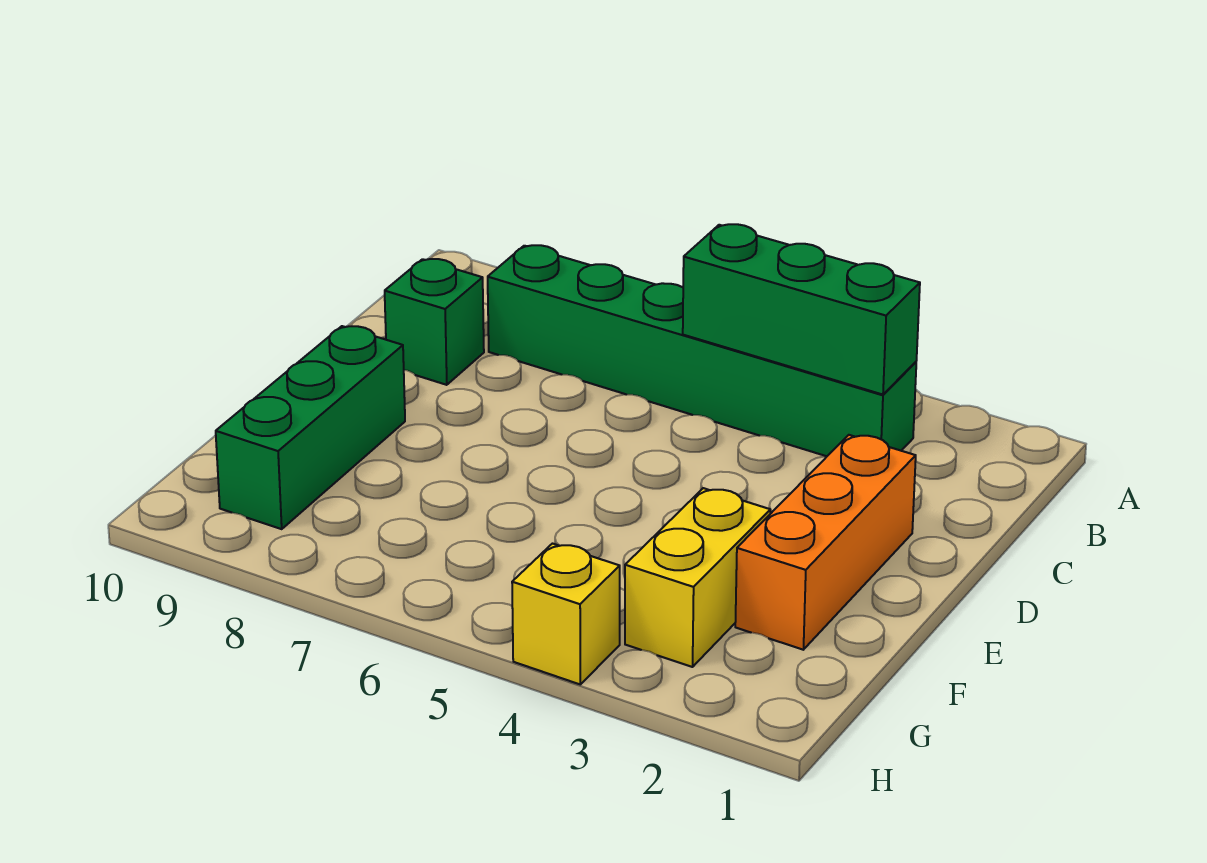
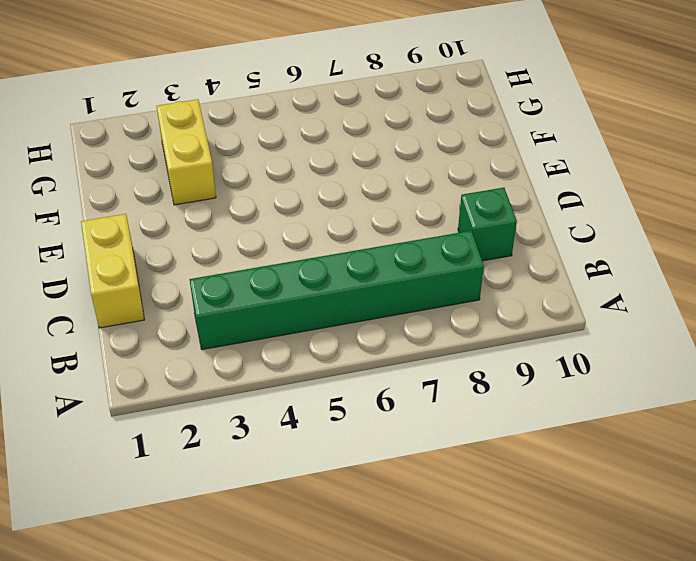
yellow 1x2 brick [81,214,144,328] -> none
none -> orange 1x3 brick [735,435,916,650]
none -> green 1x3 brick [216,326,405,529]

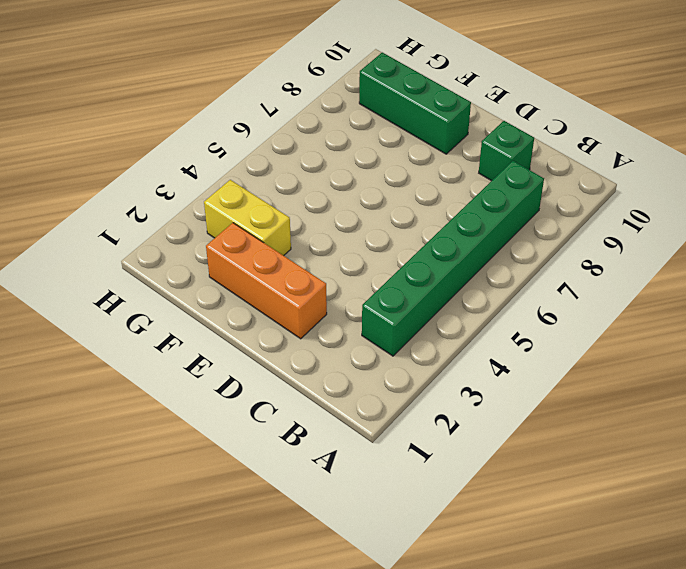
none -> yellow 1x1 brick [512,544,620,684]
none -> green 1x3 brick [683,224,920,395]

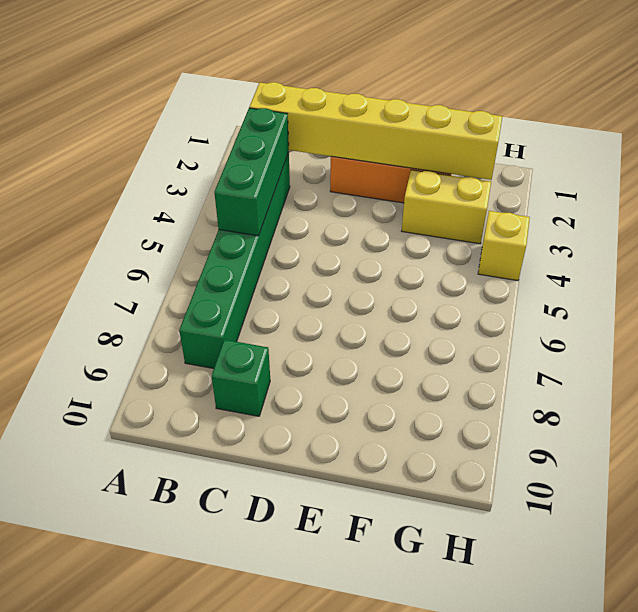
yellow 1x6 brick [249,82,502,180] -> none
none -> green 1x3 brick [216,326,405,529]

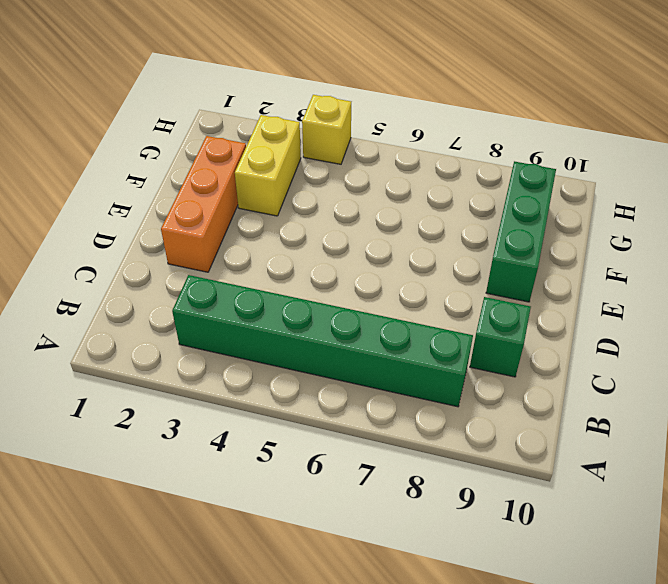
none -> green 1x3 brick [683,224,920,395]

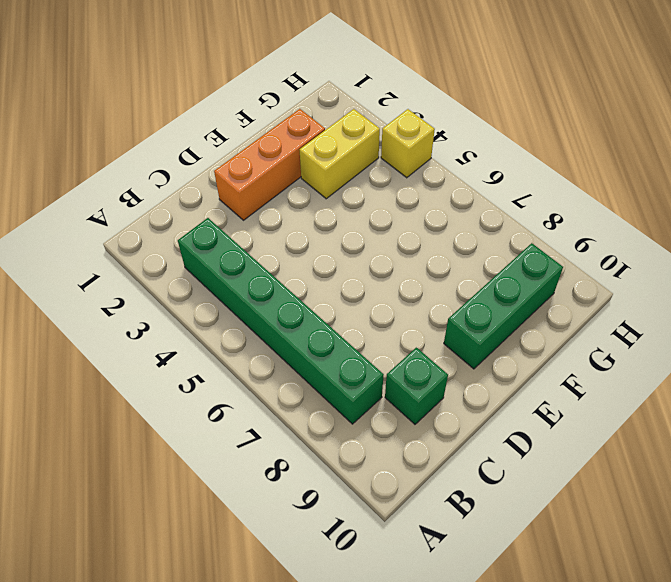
none -> green 1x3 brick [683,224,920,395]

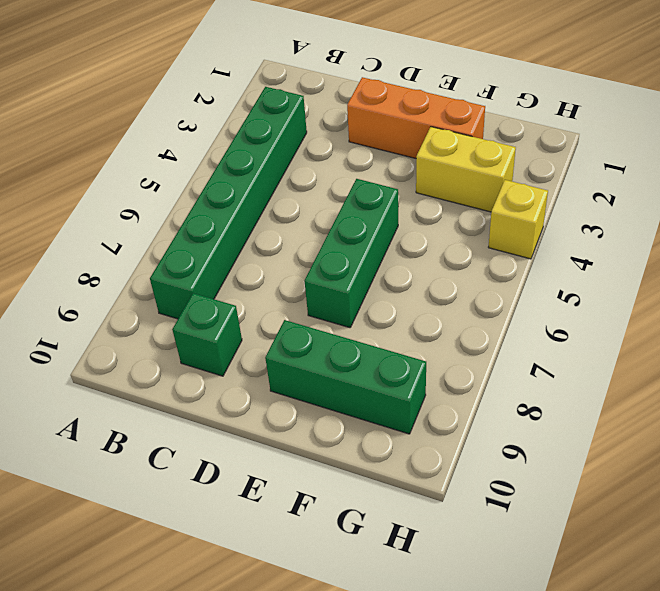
green 1x3 brick [305,179,398,328] -> green 1x3 brick moved to [683,224,920,395]

